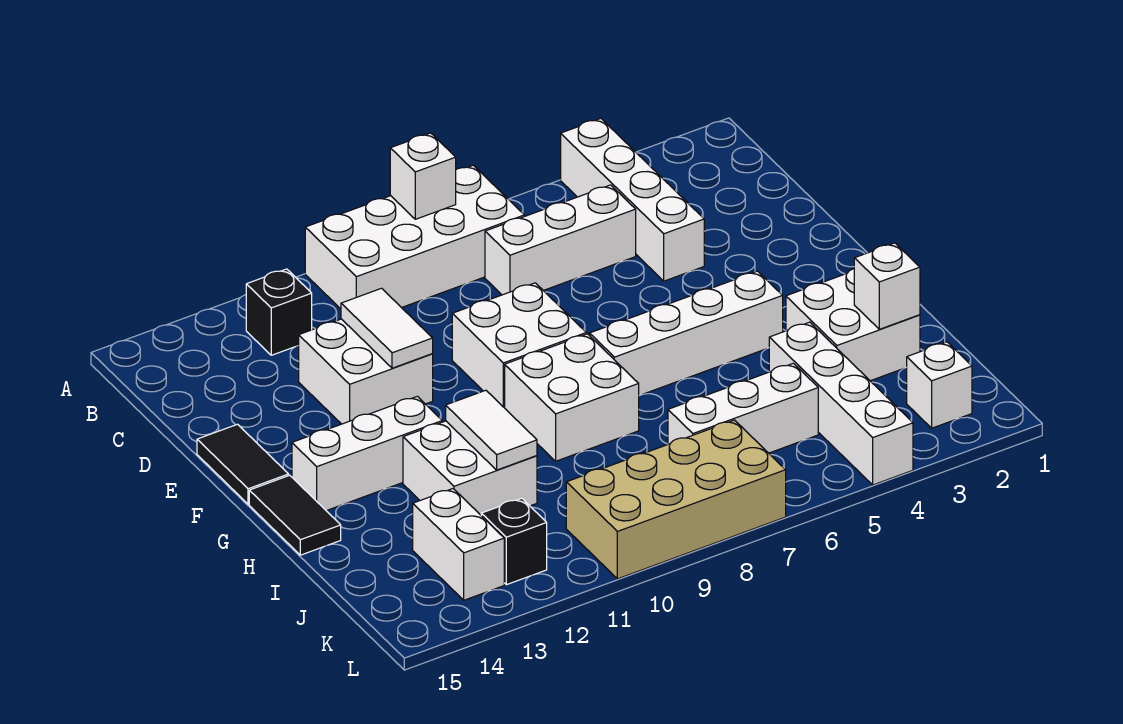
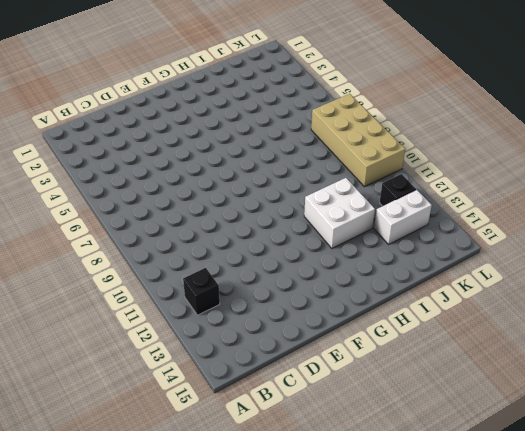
none -> white 1x4 brick [561,119,704,281]
none -> white 2x4 brick [305,165,524,309]
none -> white 1x3 brick [485,185,636,295]

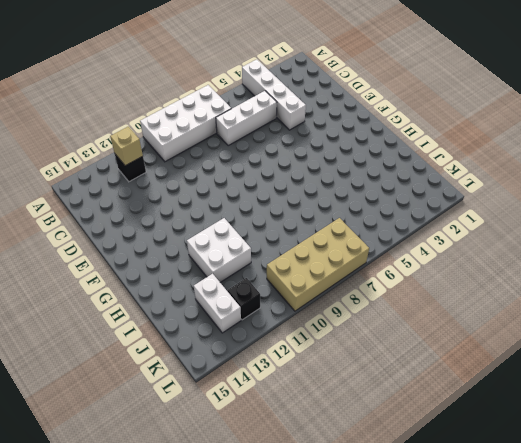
tan 1x1 brick [110,127,143,166] -> none
none -> white 2x2 brick [299,319,433,424]
none -> white 2x2 brick [452,283,586,408]
none -> black 1x2 tile [197,424,289,504]

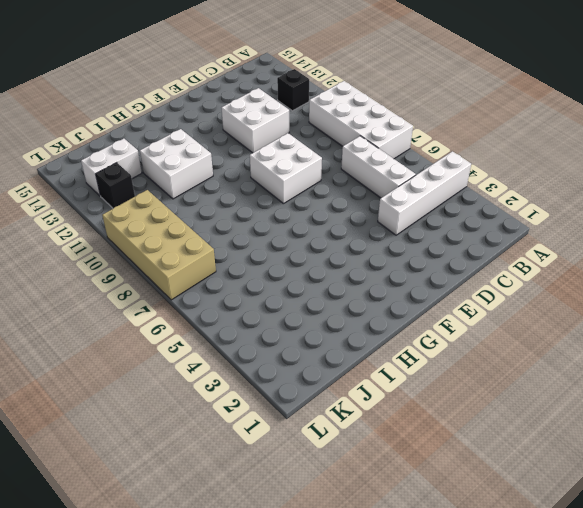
none -> black 1x2 tile [197,424,289,504]
none -> white 1x4 brick [590,271,783,396]
none -> white 2x2 brick [505,334,639,461]

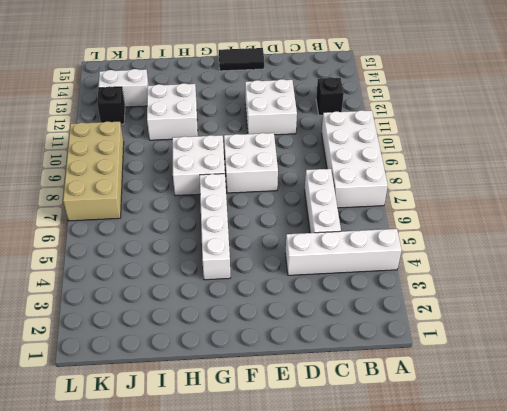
none -> white 1x3 brick [292,396,442,511]
none -> black 1x2 tile [249,475,341,555]
none -> white 2x2 brick [786,269,920,381]

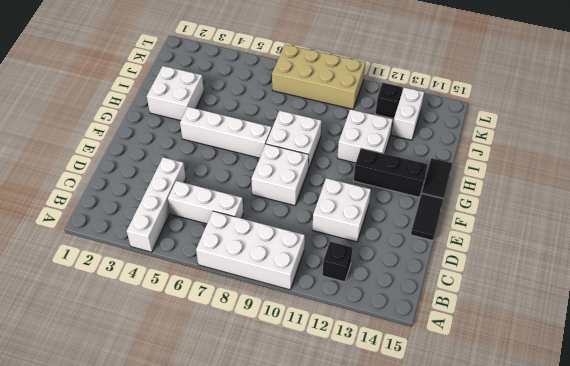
black 1x3 brick [354,148,428,197] -> white 1x3 brick [292,396,442,511]
none -> white 1x4 brick [769,322,913,485]
none -> white 1x3 brick [668,363,818,453]
none -> white 1x1 brick [907,342,972,428]

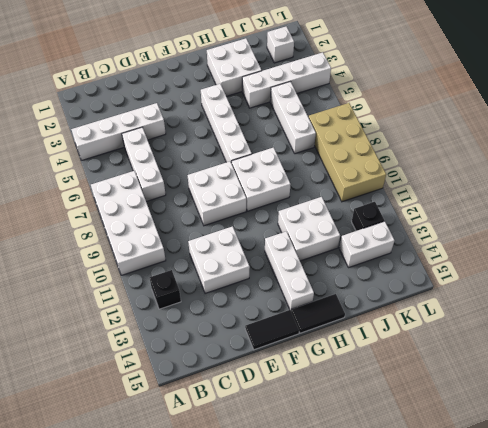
none -> white 1x1 brick [390,133,456,219]
none -> white 1x2 tile [341,288,433,368]
none -> white 1x2 tile [446,390,537,470]

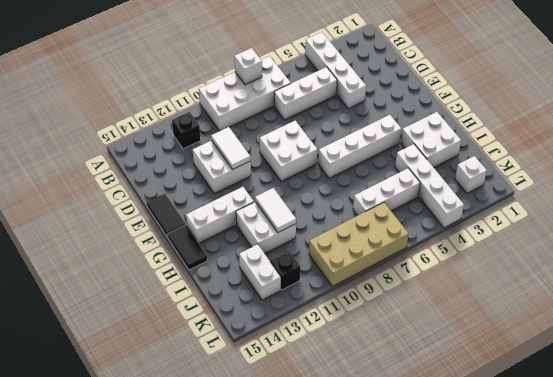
none -> white 2x2 brick [505,334,639,461]
none -> white 1x1 brick [854,243,920,329]

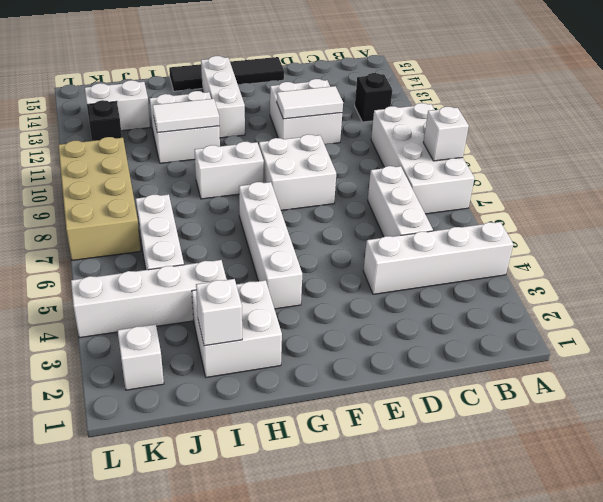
white 1x2 brick [195,142,264,199] -> white 2x2 brick [505,334,639,461]

